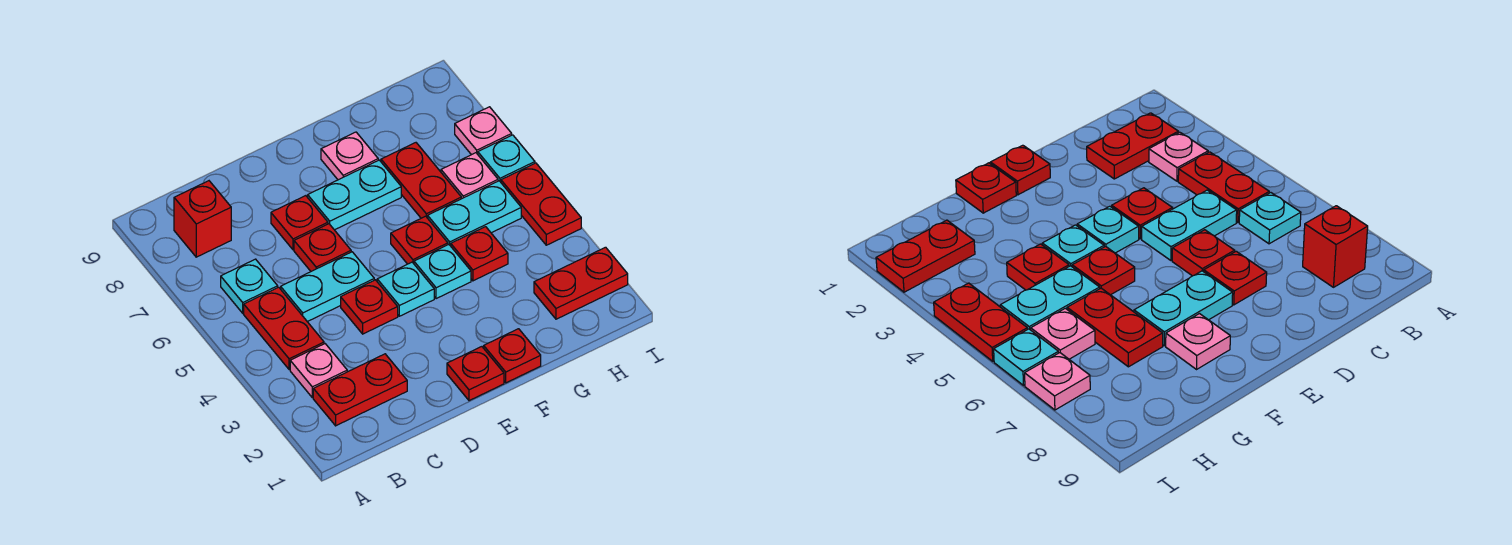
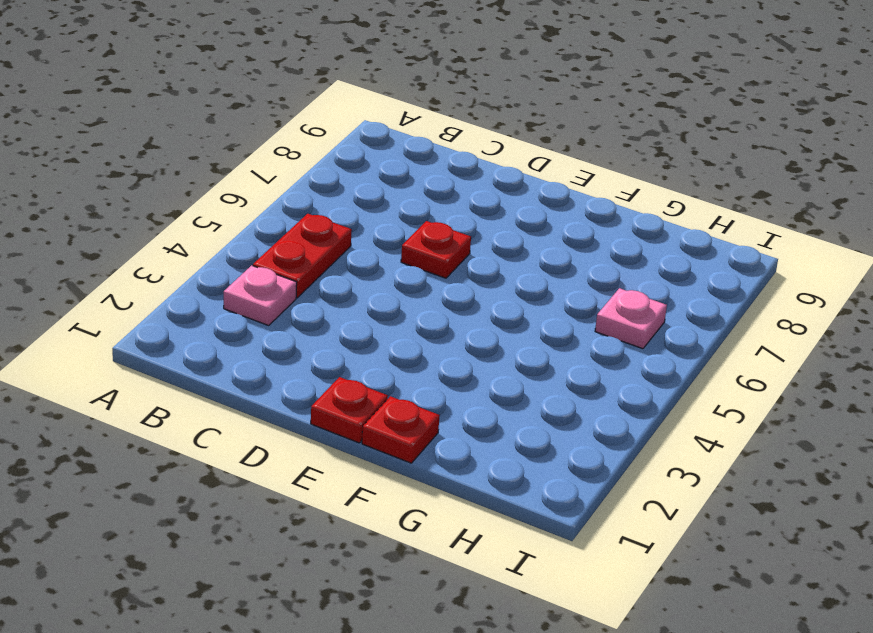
none -> red 1x2 plate [313,354,407,426]
none -> cyan 1x1 plate [221,259,278,313]
none -> red 1x1 brick [174,181,231,257]

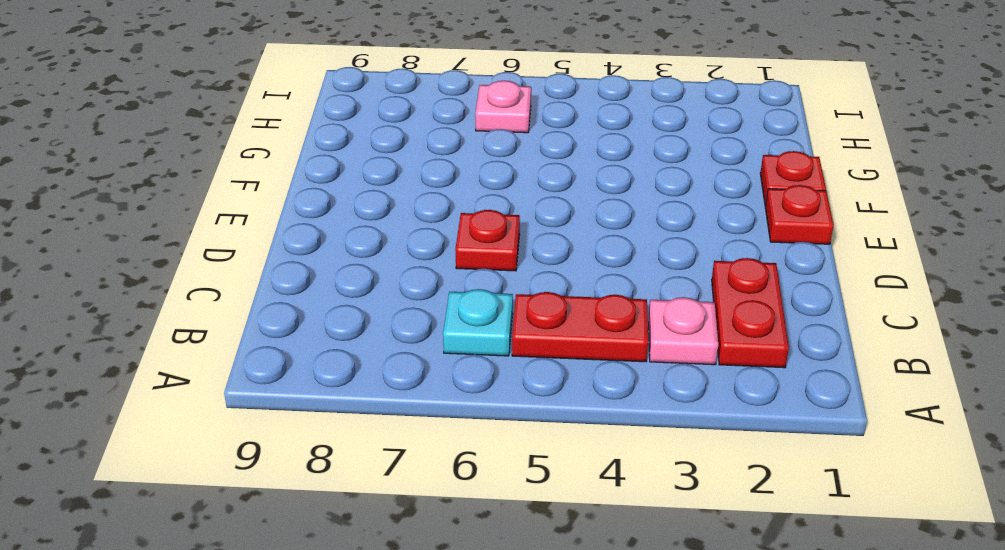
none -> red 1x1 brick [174,181,231,257]
none -> cyan 1x2 plate [281,252,374,322]
none -> red 1x1 plate [341,280,398,334]

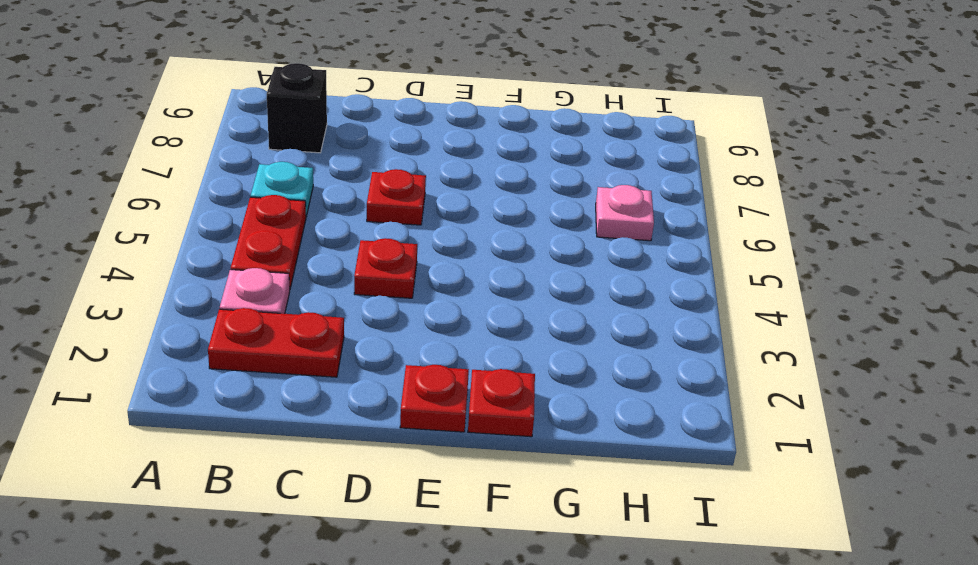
black 1x1 brick [267,63,327,153] -> red 1x1 brick [174,181,231,257]
none -> cyan 1x2 plate [281,252,374,322]
none -> red 1x1 plate [271,196,328,250]
none -> cyan 1x1 plate [377,262,434,316]

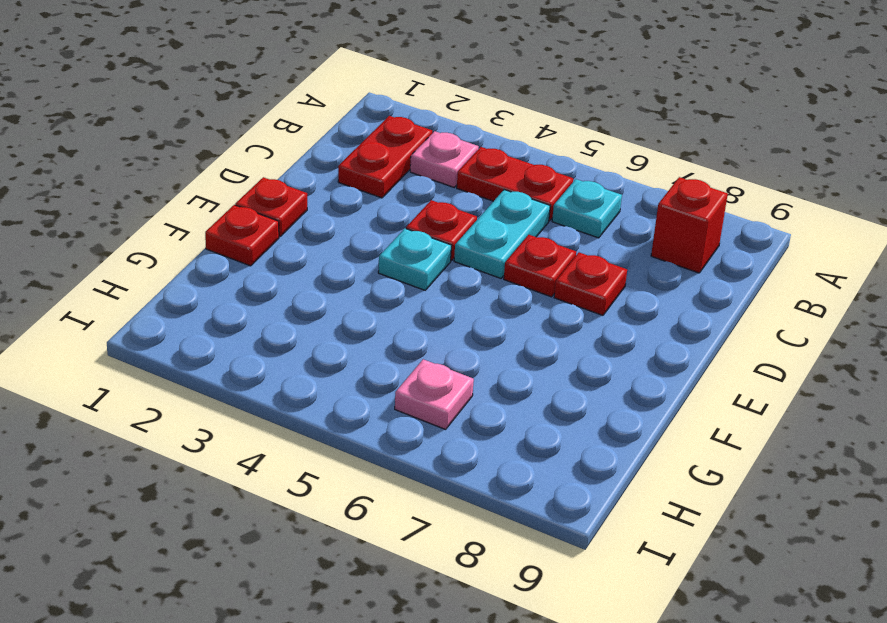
none -> cyan 1x2 plate [308,160,401,230]
none -> cyan 1x1 plate [414,245,471,299]
none -> red 1x1 plate [391,216,448,264]

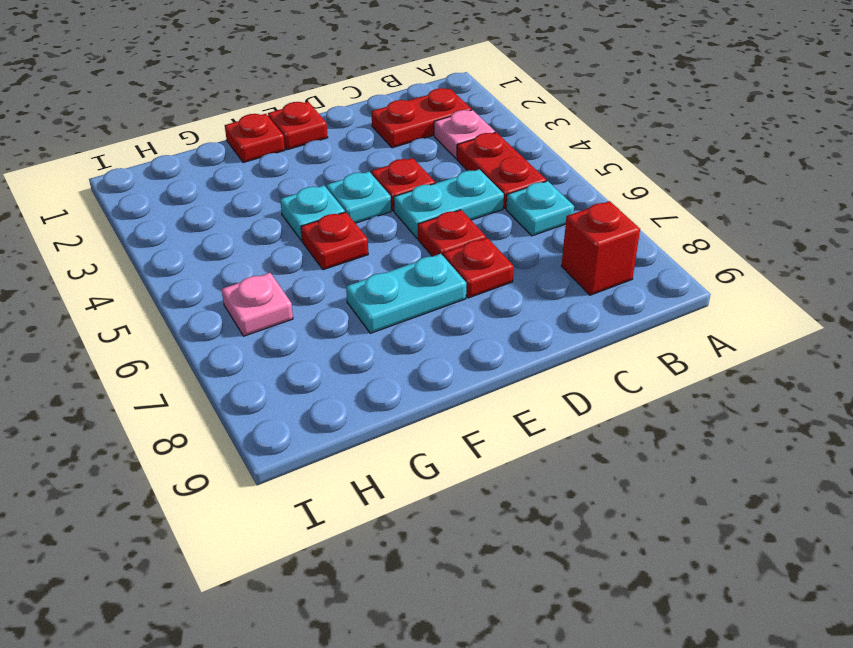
none -> pink 1x1 plate [321,132,378,180]
none -> red 1x1 plate [451,227,508,281]
none -> cyan 1x2 plate [428,181,521,246]

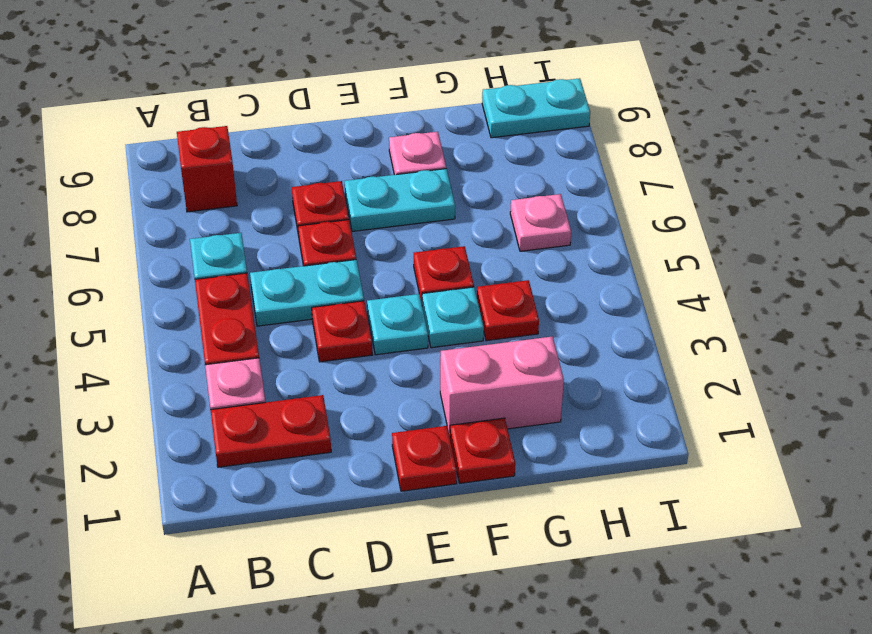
pink 1x2 brick [440,337,564,436] -> none
cyan 1x2 plate [482,78,590,138] -> cyan 1x2 plate moved to [428,181,521,246]
none -> red 1x2 plate [381,143,461,218]
none -> red 1x2 plate [534,247,628,319]
none -> red 1x2 plate [501,163,581,245]

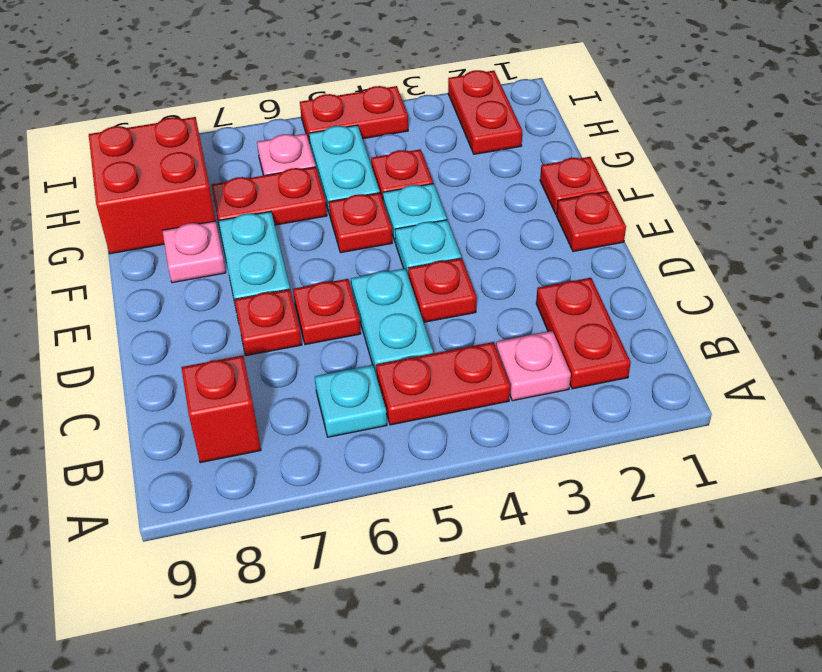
red 2x2 brick [89,117,216,254] -> none
none -> cyan 1x1 plate [478,135,535,182]
none -> pink 1x1 plate [455,107,512,155]

